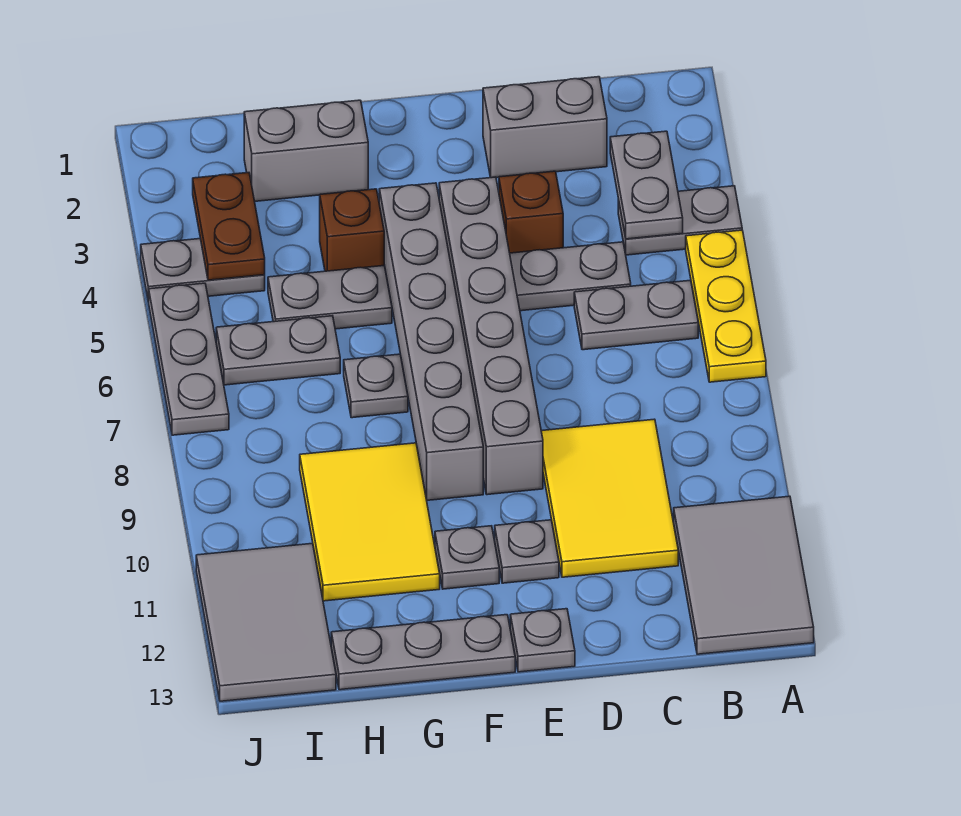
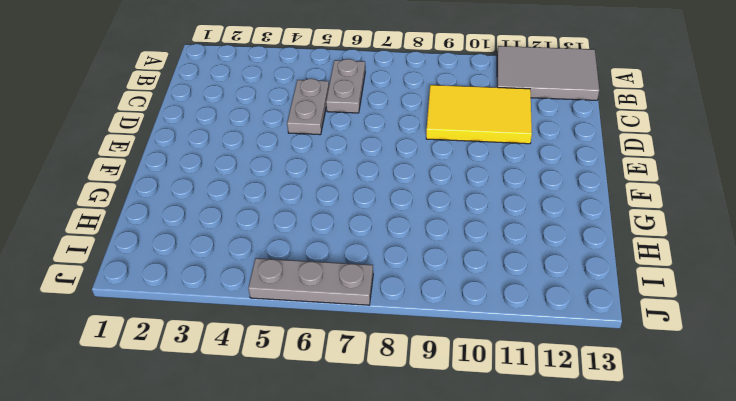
none -> grey 1x2 plate [618,186,742,255]
none -> yellow 1x3 plate [686,230,766,382]
none -> grey 1x2 brick [483,77,607,178]

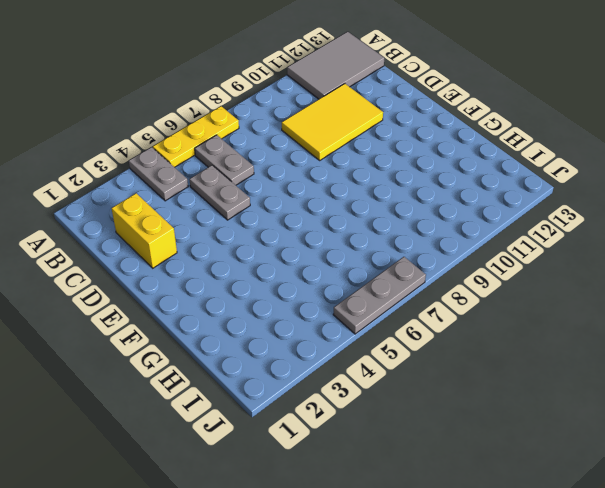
yellow 1x2 brick [112,193,177,268] -> grey 1x2 brick [483,77,607,178]
none -> brown 1x1 brick [499,171,563,253]
none -> grey 1x6 brick [439,177,543,495]
none -> grey 1x1 plate [495,520,559,583]

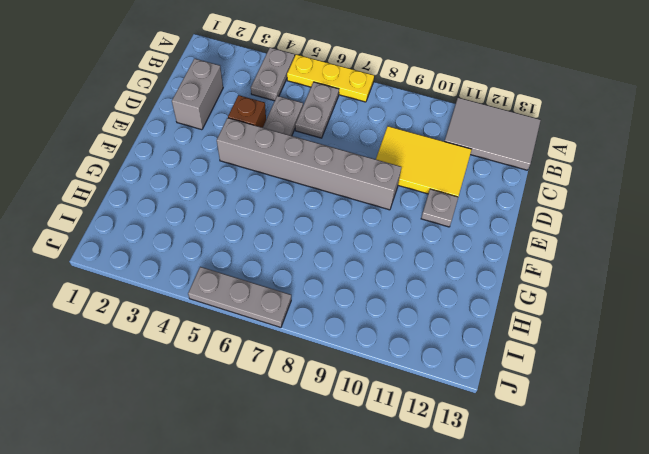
none -> grey 1x1 plate [510,609,575,672]
none -> grey 1x6 brick [379,183,483,500]
none -> grey 1x1 plate [435,526,499,589]

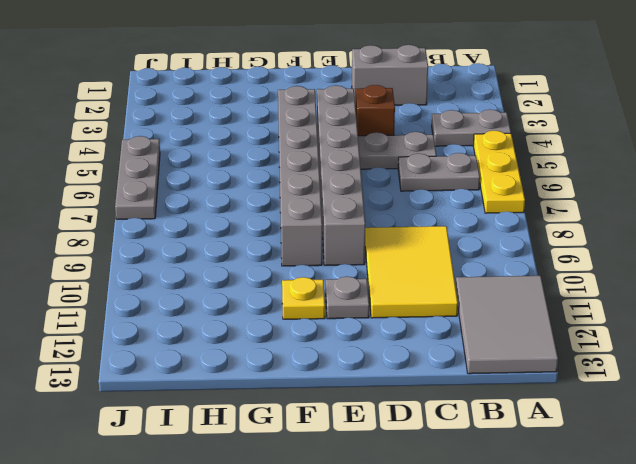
yellow 1x1 plate [282,277,325,319] -> grey 1x1 plate [435,526,499,589]
none -> grey 1x1 plate [510,609,575,672]
none -> grey 1x3 plate [331,615,515,690]
none -> grey 1x2 brick [244,100,368,201]

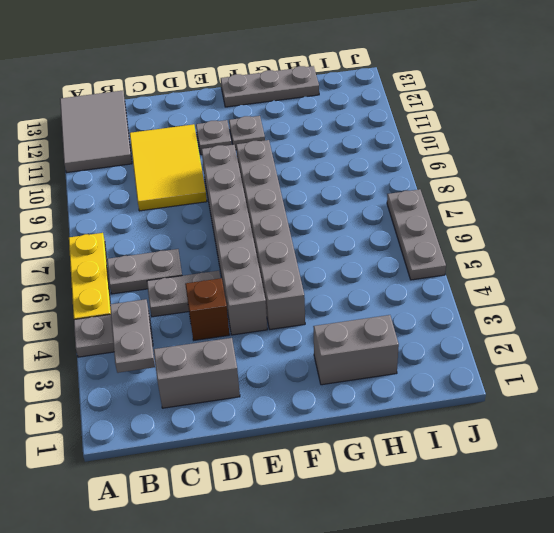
none -> grey 1x1 plate [510,609,575,672]
none -> brown 1x1 brick [320,189,384,271]
none -> grey 1x2 plate [268,266,392,329]

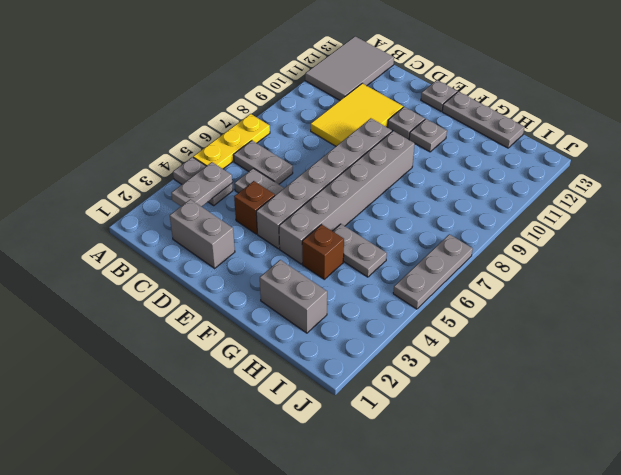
none -> grey 1x1 plate [344,354,408,418]
none -> yellow 2x3 tile [300,443,440,601]
none -> grey 1x2 plate [216,316,340,385]

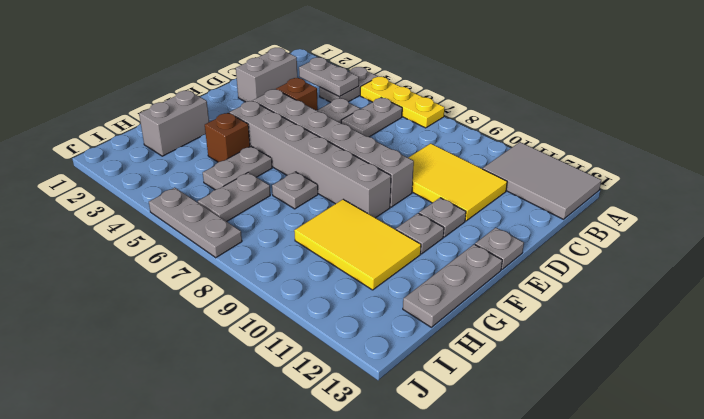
none -> grey 1x2 plate [141,239,265,302]
none -> grey 2x3 tile [196,543,336,701]
none -> brown 1x2 plate [193,173,265,280]

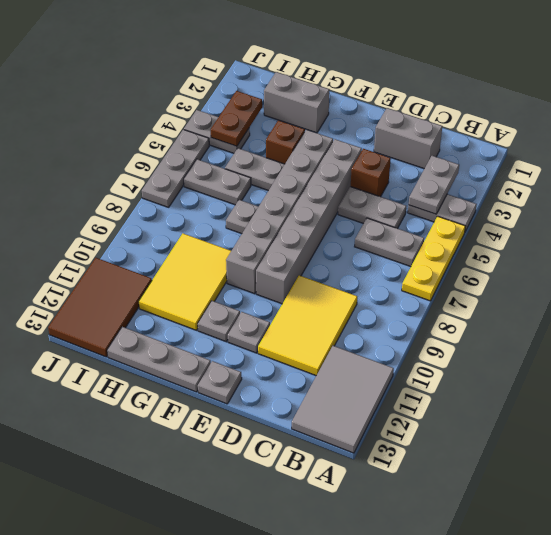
brown 2x3 tile [48,258,152,357] -> grey 2x3 tile [196,543,336,701]

